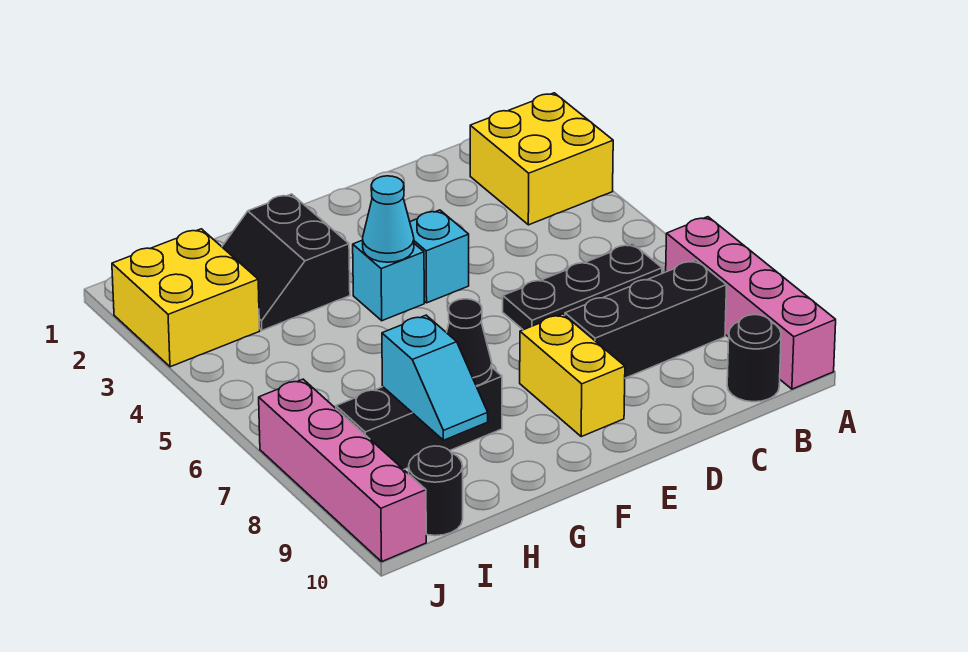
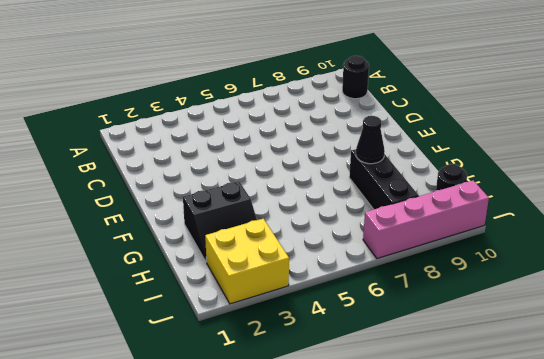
none -> yellow 2x2 brick [470,93,613,225]
none -> pink 1x4 brick [666,217,836,389]
none -> black 1x3 plate [503,244,662,330]

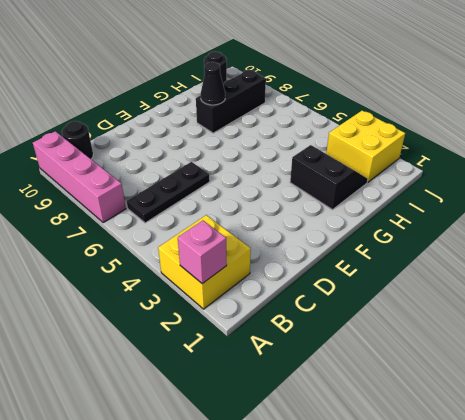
pink 1x1 brick [178,221,227,284] -> none
none -> black 1x3 brick [565,260,727,378]
none -> cyan 1x1 brick [410,210,469,303]
none -> yellow 1x2 brick [520,314,625,437]

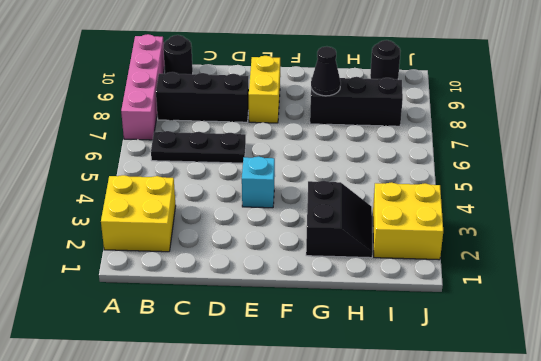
none -> cyan 1x1 brick [353,240,424,321]
none -> pink 1x4 brick [259,379,426,562]
none -> cyan 1x1 cone [363,176,414,262]

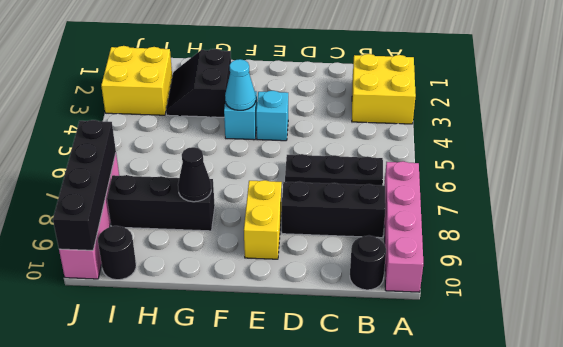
black 1x4 brick [53,120,116,250] -> none
none -> cyan 1x2 slope [382,315,488,440]

